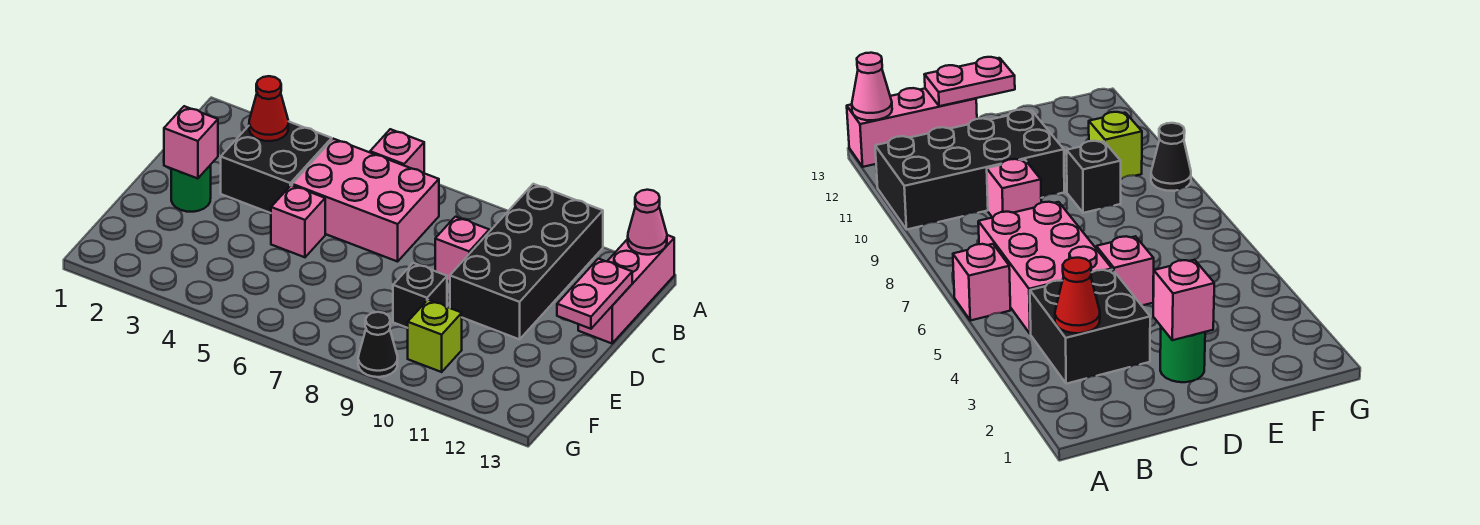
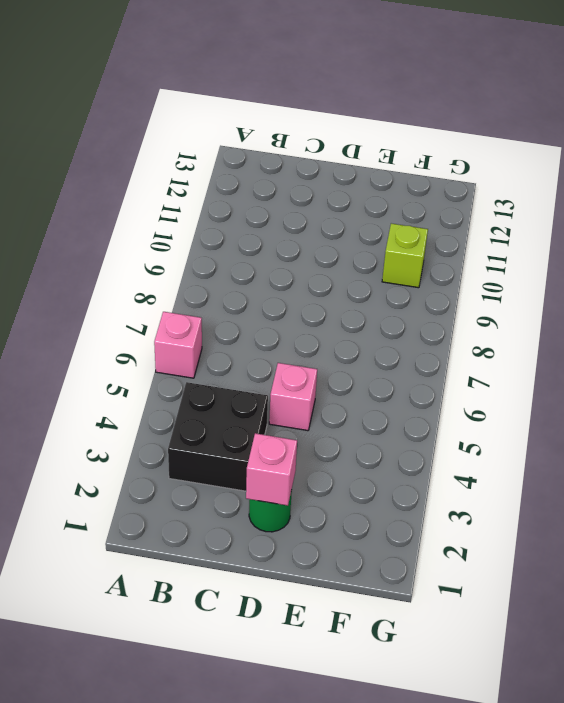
none -> black 2x4 brick [450,184,603,339]
none -> pink 1x3 brick [578,235,674,343]
none -> pink 2x3 brick [292,139,439,262]

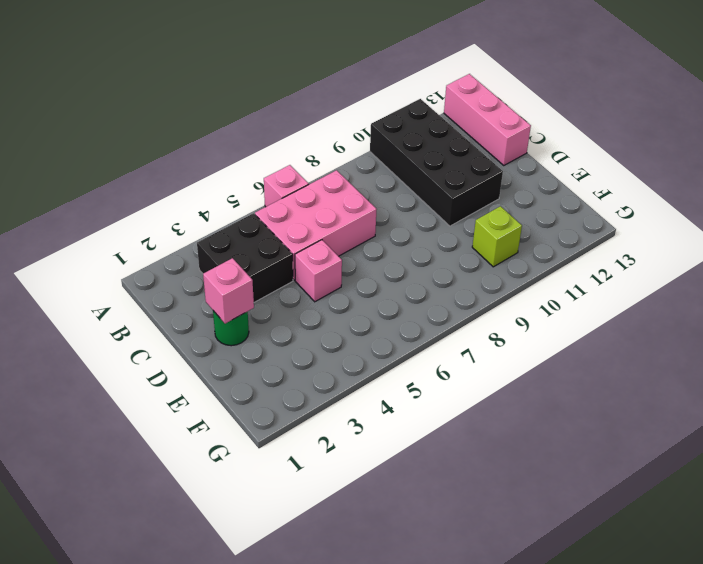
none -> pink 1x1 brick [435,217,489,282]
none -> black 1x1 brick [393,263,447,328]
none -> black 1x1 cone [358,312,398,377]

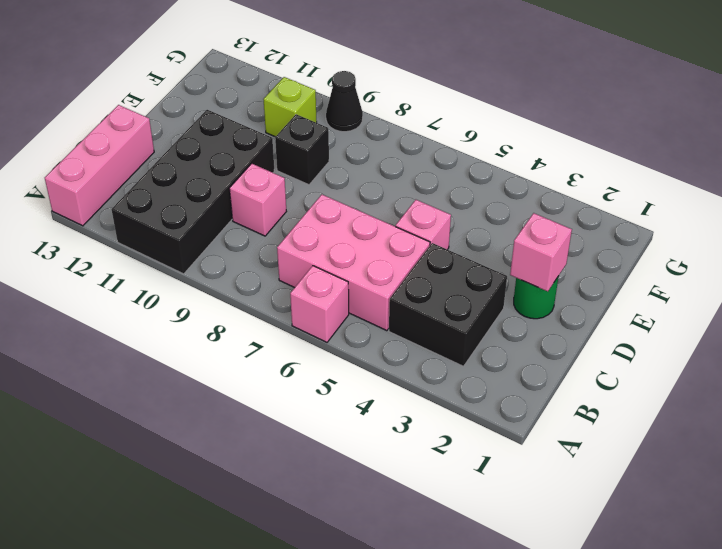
none -> pink 1x1 cone [628,190,667,255]
none -> red 1x1 cone [249,76,288,141]
none -> pink 1x2 plate [557,259,632,329]

